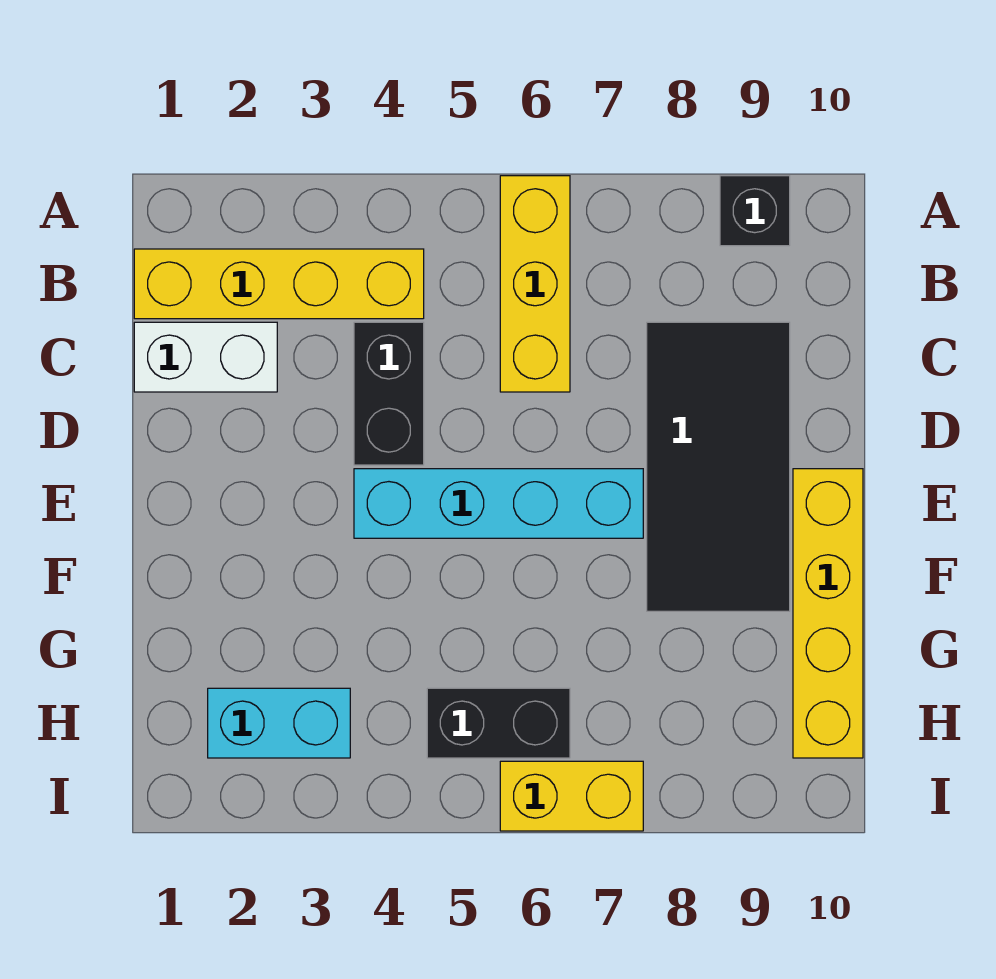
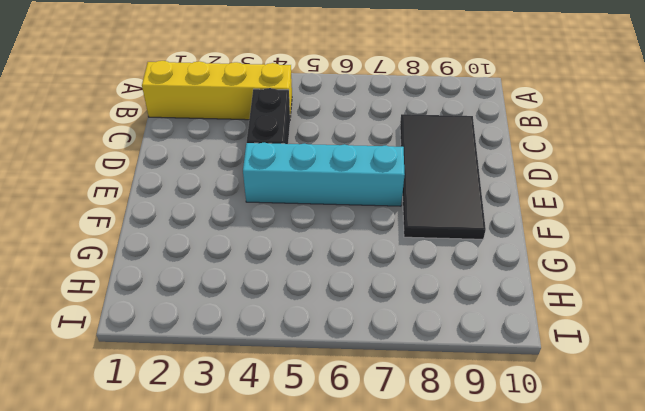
none -> yellow 1x3 brick [500,176,570,392]
none -> black 1x1 brick [720,176,790,246]

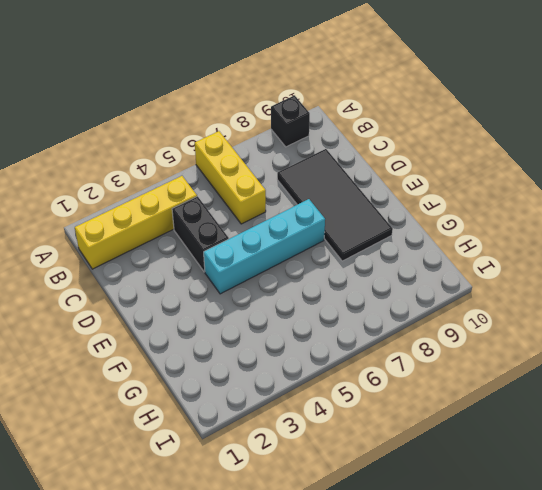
none -> white 1x2 brick [134,322,277,392]
none -> yellow 1x4 brick [793,469,863,758]

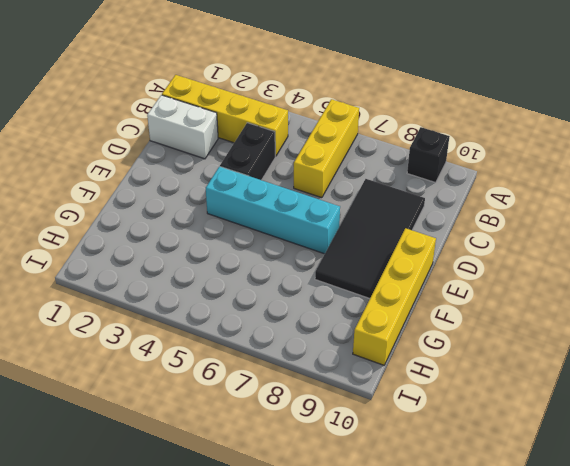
none -> cyan 1x2 brick [208,688,350,758]
none -> black 1x2 brick [427,688,570,758]

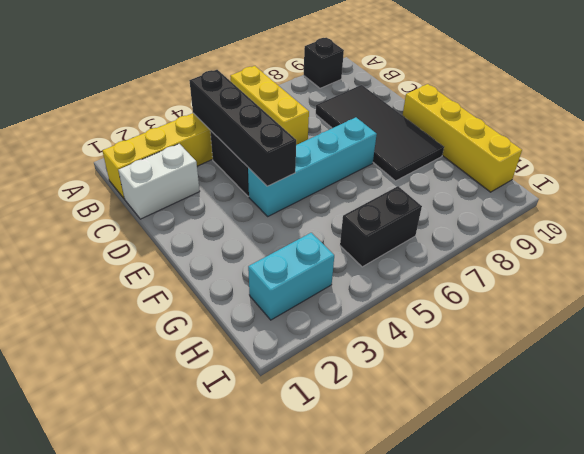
black 1x4 brick [189,70,296,186] -> none
none -> yellow 1x2 brick [500,761,643,831]

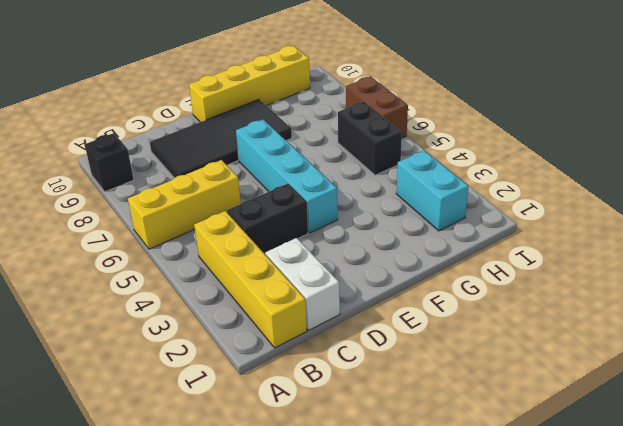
brown 1x2 brick [346,76,408,138] -> yellow 1x2 brick [500,761,643,831]

